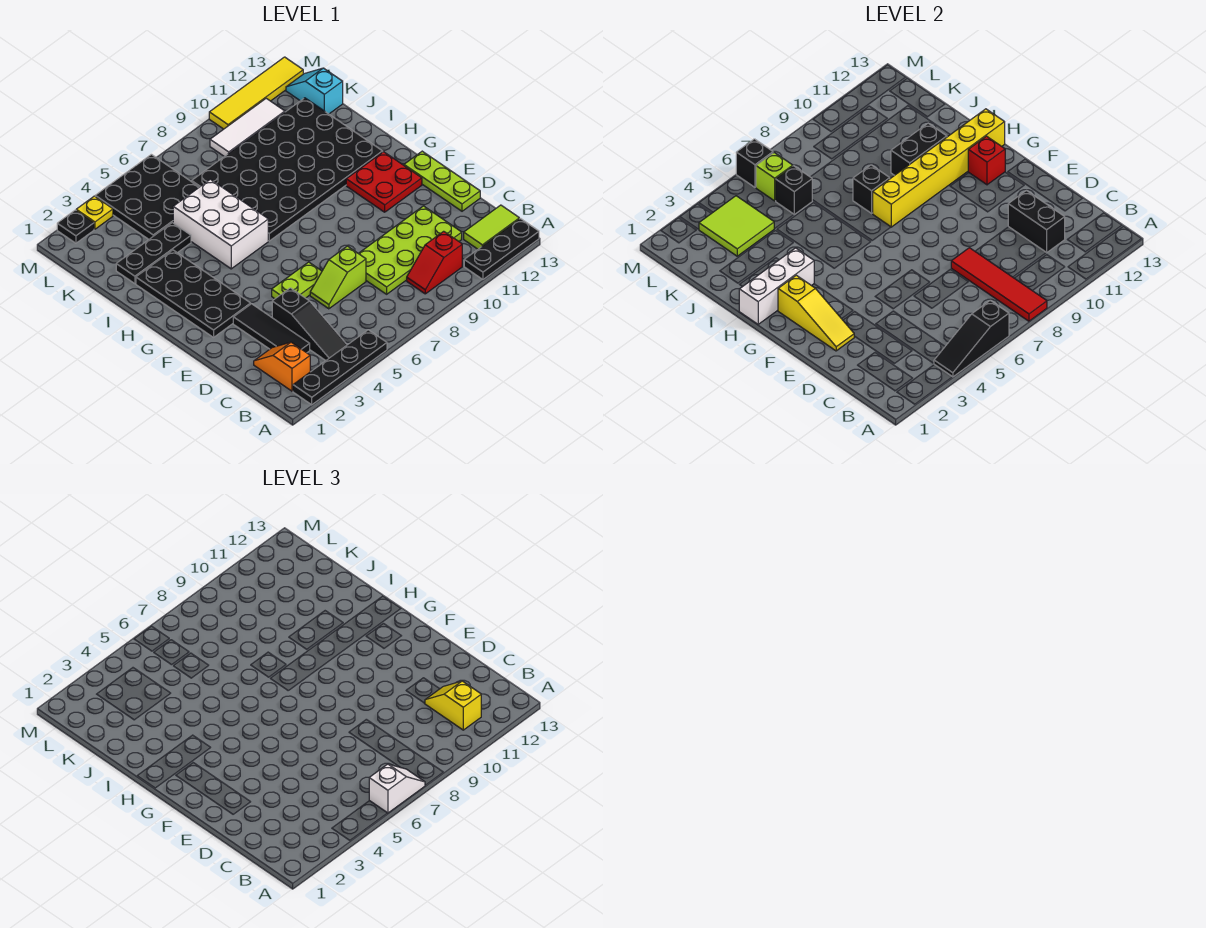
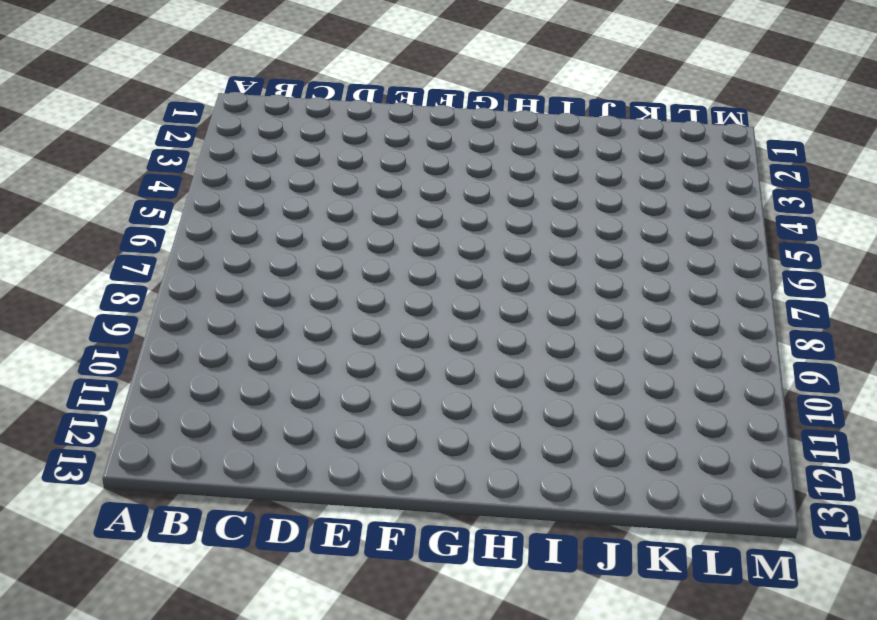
none -> black 1x4 plate [293,330,387,405]
none -> black 1x3 plate [464,219,539,279]
none -> orange 1x2 slope [254,342,310,391]
none -> black 1x3 slope [272,288,347,360]

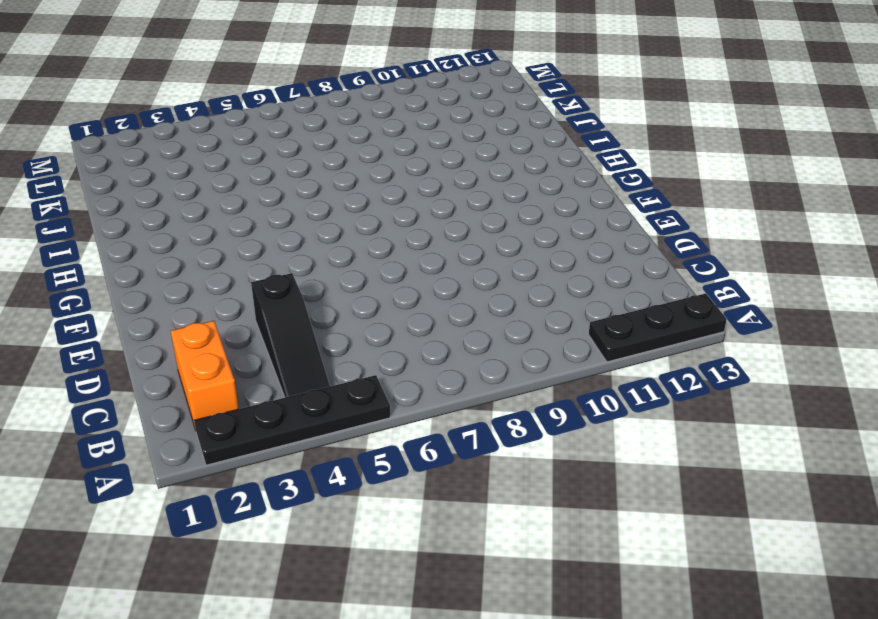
orange 1x2 brick [171,321,239,427] -> orange 1x2 slope [254,342,310,391]
none -> red 1x2 slope [407,231,462,294]
none -> lime 1x2 tile [464,205,519,249]
none -> black 1x3 tile [233,304,310,353]
none -> lime 2x4 plate [358,206,462,294]

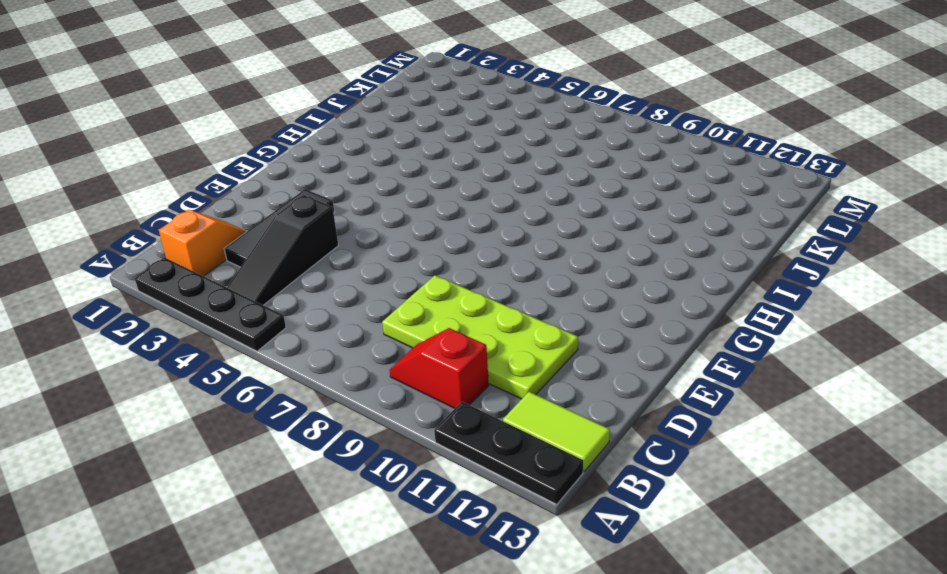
none -> lime 1x2 slope [310,246,366,309]
none -> lime 1x3 plate [404,151,480,211]
none -> lime 1x2 plate [272,262,322,299]
none -> black 2x4 plate [136,250,251,337]

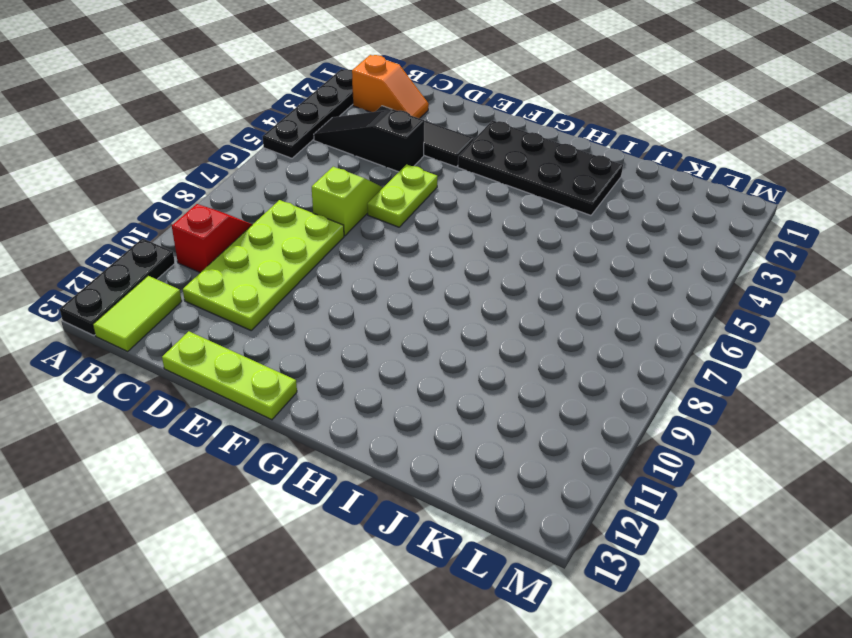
none -> red 2x2 plate [346,152,422,212]
none -> white 2x3 brick [173,179,268,269]
none -> black 4x6 plate [192,98,383,241]
none -> black 1x3 plate [116,223,191,284]

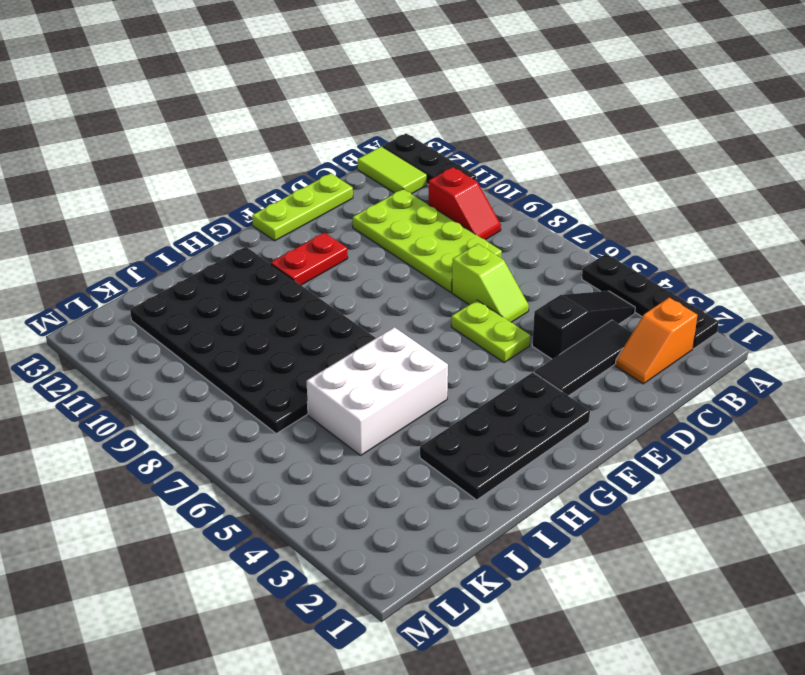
red 1x2 plate [271,233,348,285] -> red 2x2 plate [346,152,422,212]
none -> black 1x3 plate [116,223,191,284]
none -> black 3x3 plate [95,154,199,239]
none -> cyan 1x2 slope [286,68,343,114]
none -> white 1x3 tile [210,98,285,156]

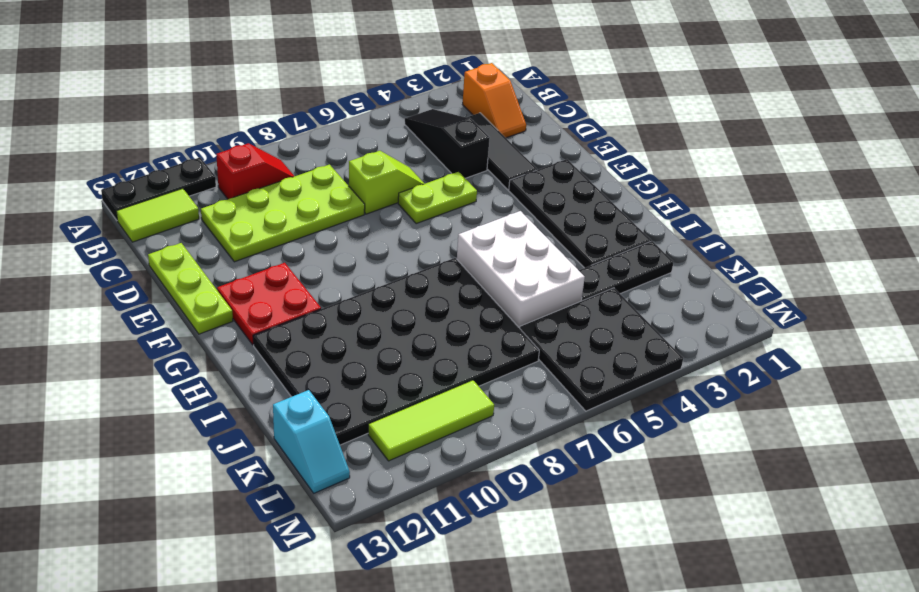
lime 1x3 tile [368,380,494,461] -> white 1x3 tile [210,98,285,156]
none -> black 1x4 plate [293,330,387,405]
none -> black 1x1 plate [57,210,94,243]
none -> yellow 1x1 plate [76,196,113,229]
none -> yellow 1x4 tile [209,57,303,129]

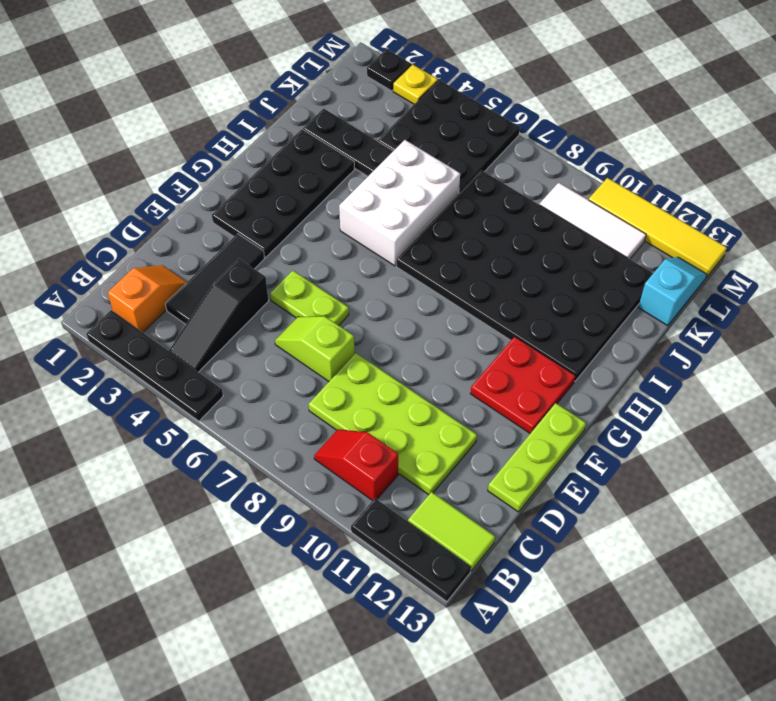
none -> black 1x3 slope [934,300,1009,377]
none -> red 1x4 tile [951,248,1047,321]
none -> black 1x2 brick [1008,191,1065,253]
none -> yellow 1x3 slope [778,275,854,351]

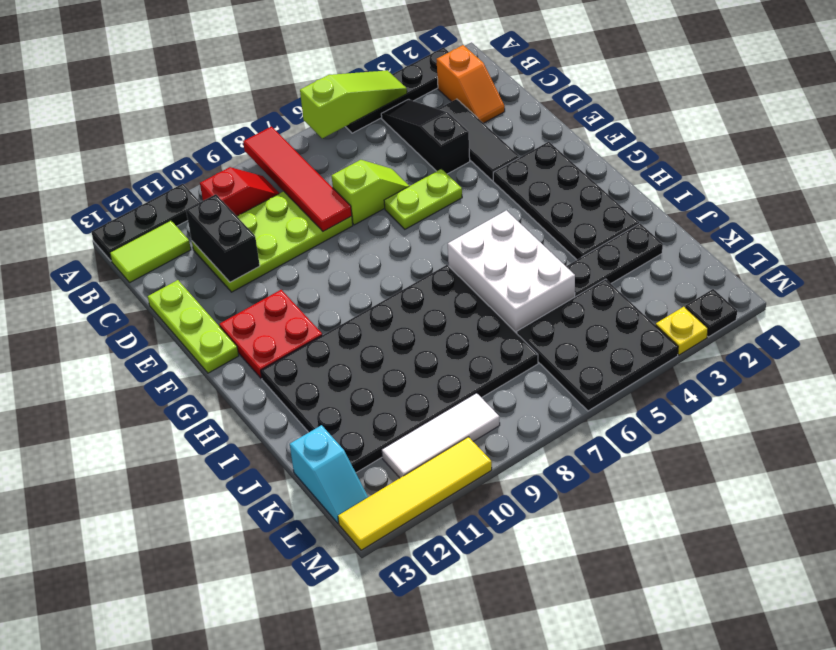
lime 1x3 slope [300,70,407,139] -> black 1x3 slope [934,300,1009,377]
none -> yellow 1x3 slope [778,275,854,351]
none -> red 1x1 brick [968,136,1005,185]
none -> white 1x3 brick [739,248,814,324]
none -> yellow 1x6 brick [873,109,1005,227]

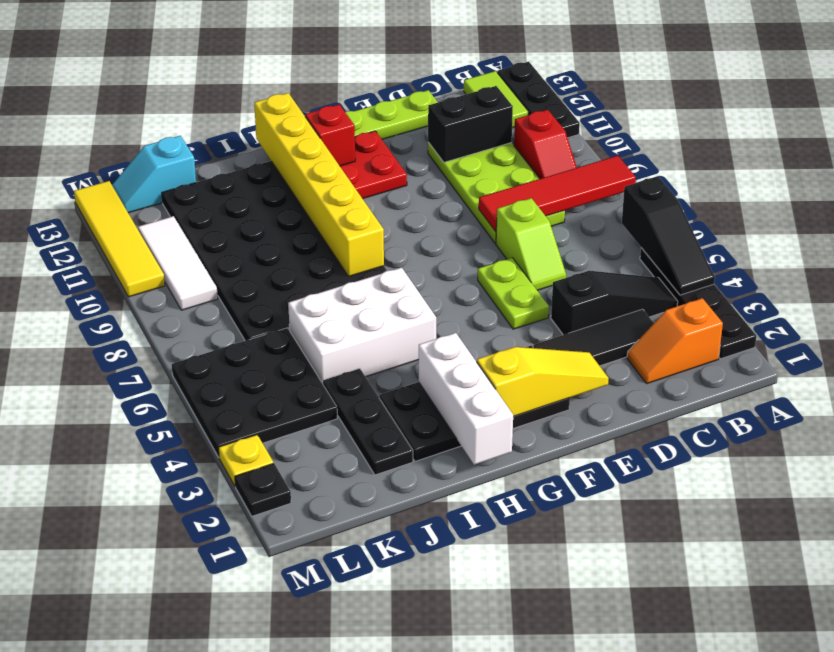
none -> black 1x1 brick [853,165,890,213]
none -> black 1x2 brick [891,123,947,175]
none -> lime 2x2 tile [699,196,774,256]
none -> black 1x1 brick [776,166,812,214]

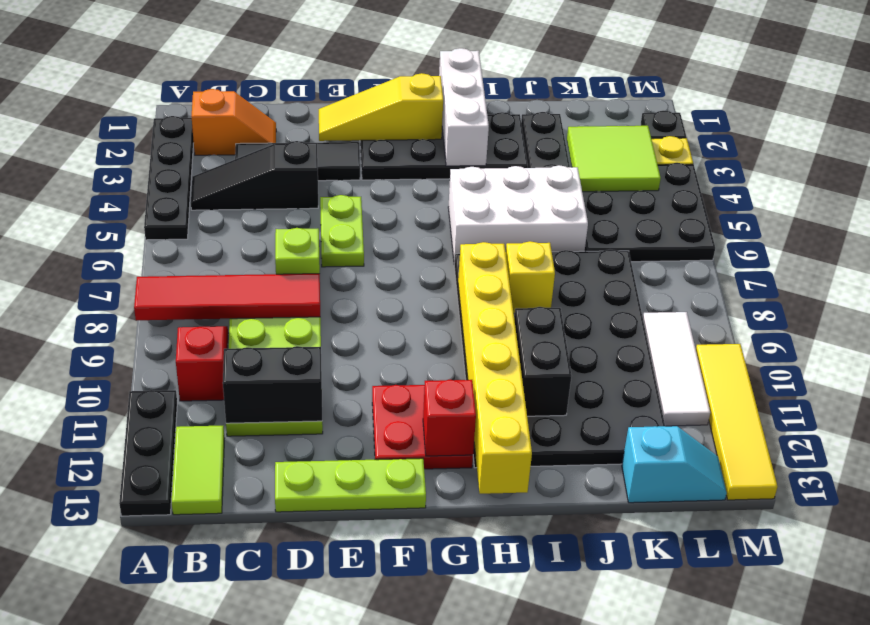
yellow 1x1 brick [506,241,555,313] -> black 1x1 brick [853,165,890,213]
none -> black 1x3 slope [934,300,1009,377]
none -> black 1x1 brick [776,166,812,214]
none -> lime 1x1 brick [756,153,793,201]
none -> black 1x1 brick [736,139,773,187]

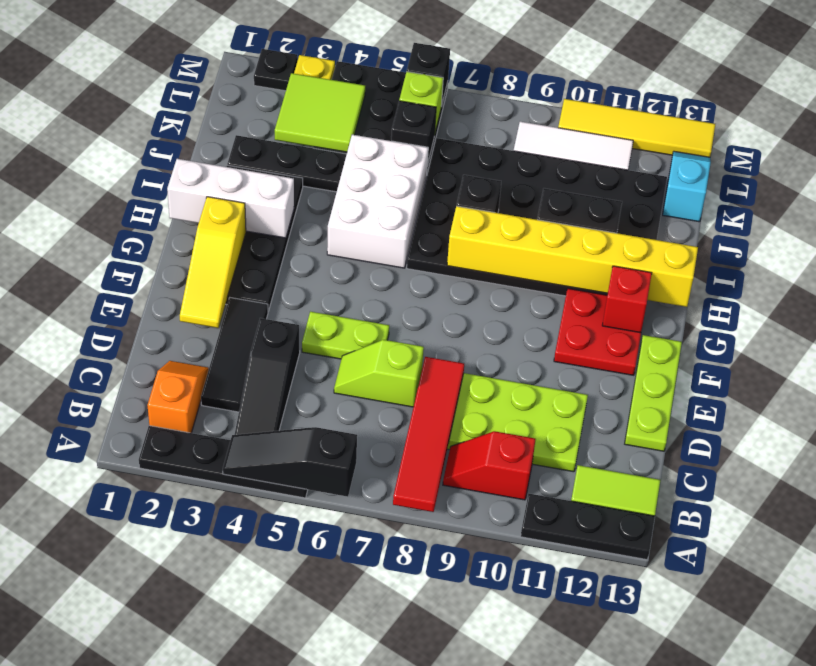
none -> black 1x2 brick [1008,191,1065,253]
none -> white 1x2 slope [369,764,425,813]
none -> yellow 1x2 slope [425,681,481,730]

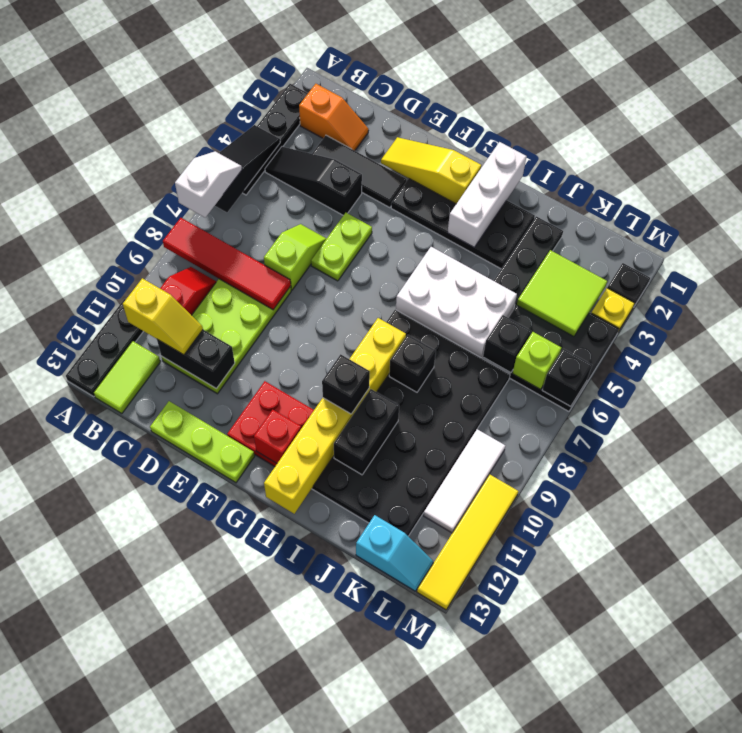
white 1x2 slope [175,151,242,217] -> white 1x2 slope turned to [369,764,425,813]
black 1x1 brick [322,354,370,414] -> none

